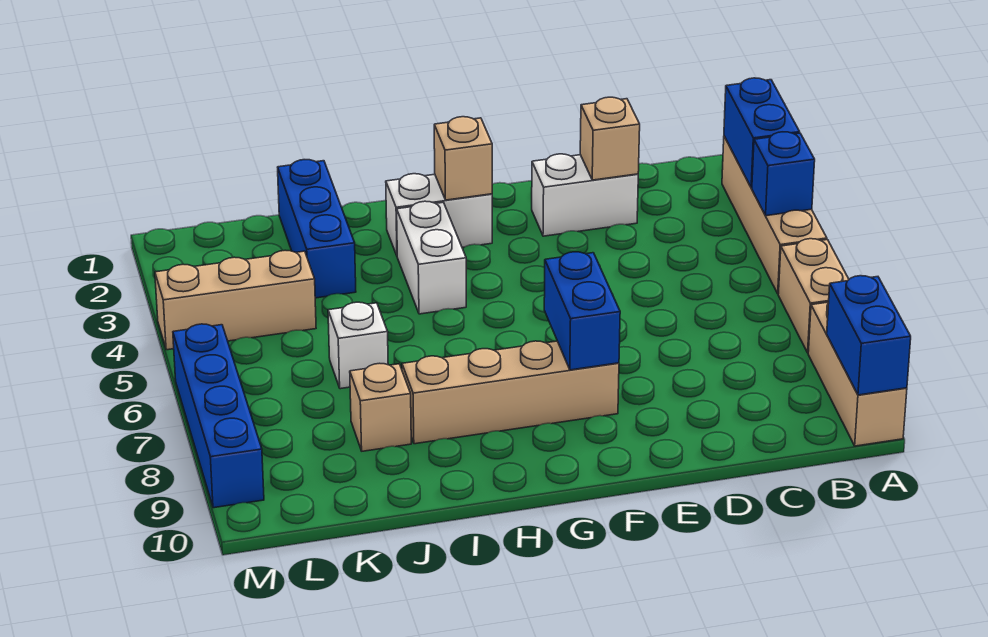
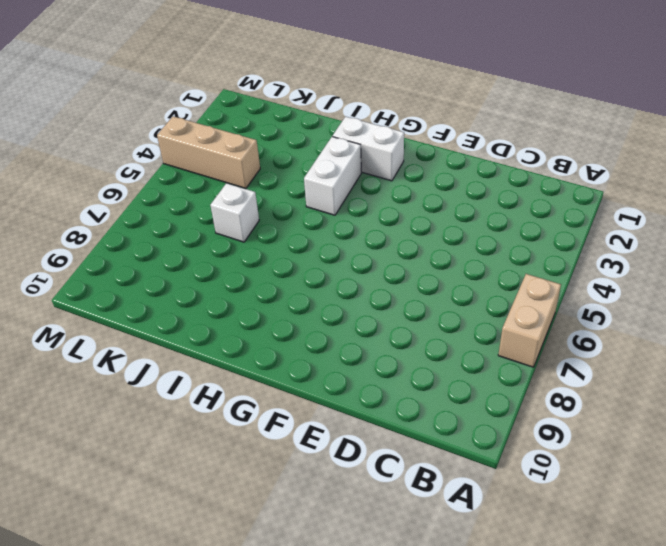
none -> tan 1x4 brick [722,136,827,294]
none -> tan 1x3 brick [808,302,907,446]
none -> white 1x2 brick [532,154,638,236]

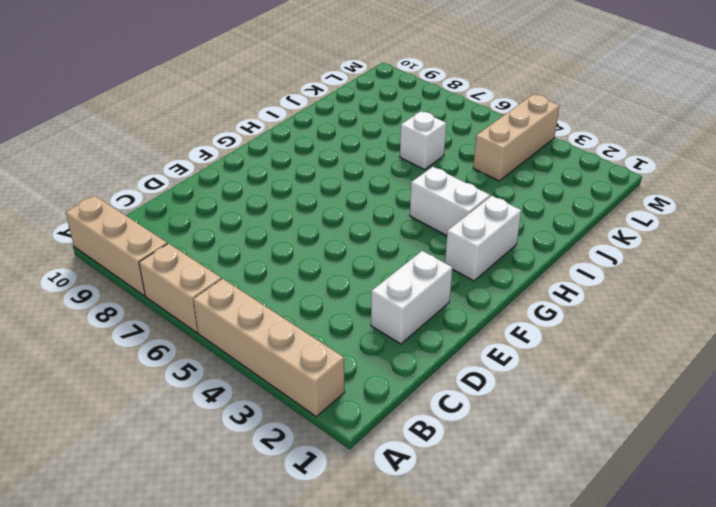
none -> tan 1x4 brick [402,341,619,444]
none -> blue 1x3 brick [278,160,356,298]
none -> tan 1x1 brick [350,363,411,451]

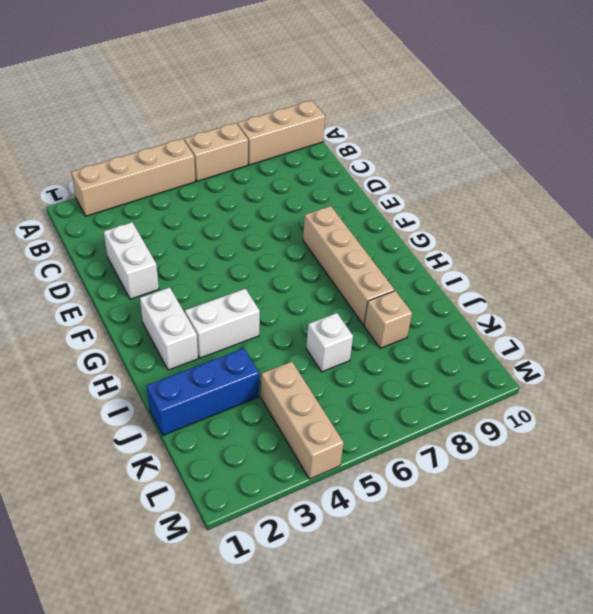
none -> blue 1x4 brick [173,324,264,508]
none -> blue 1x2 brick [724,78,800,188]
none -> blue 1x1 brick [752,132,815,216]

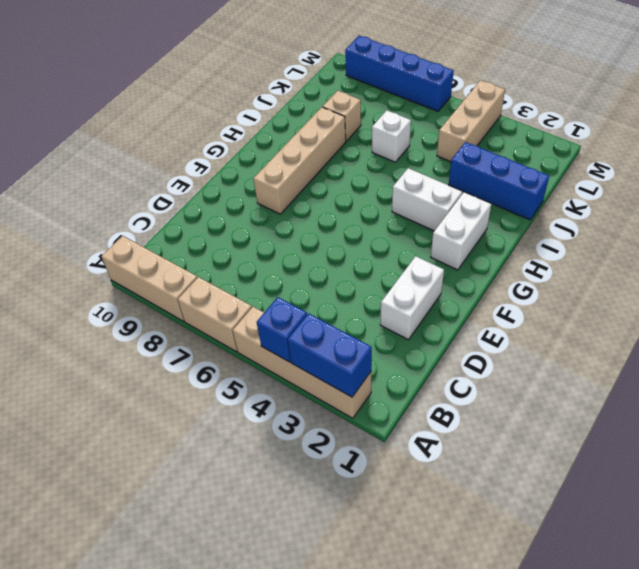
none -> blue 1x2 brick [827,276,911,395]
none -> tan 1x1 brick [580,97,640,180]
none -> blue 1x2 brick [544,252,620,370]

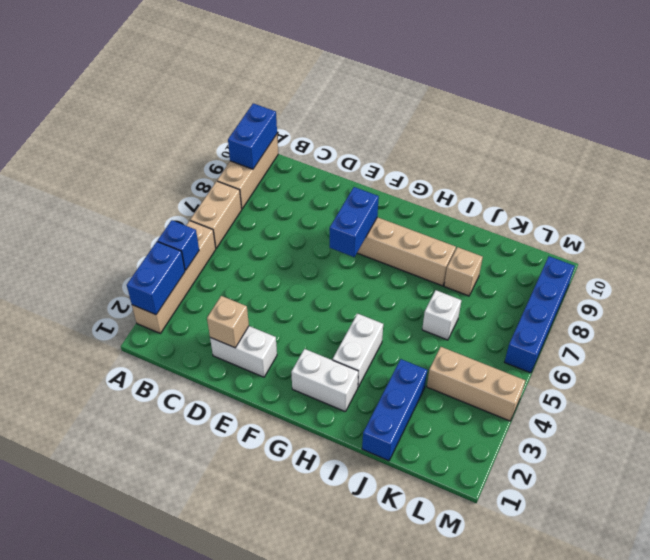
none -> tan 1x1 brick [434,117,492,200]

